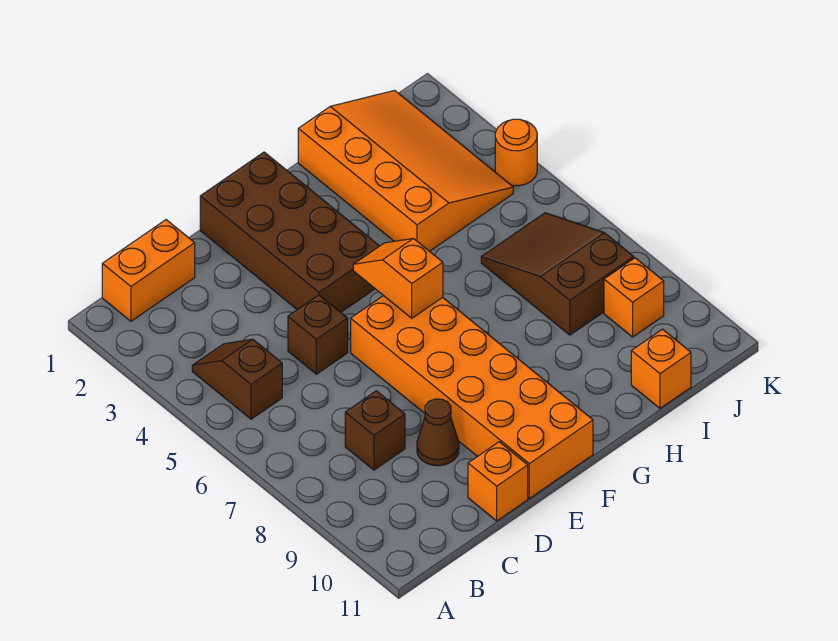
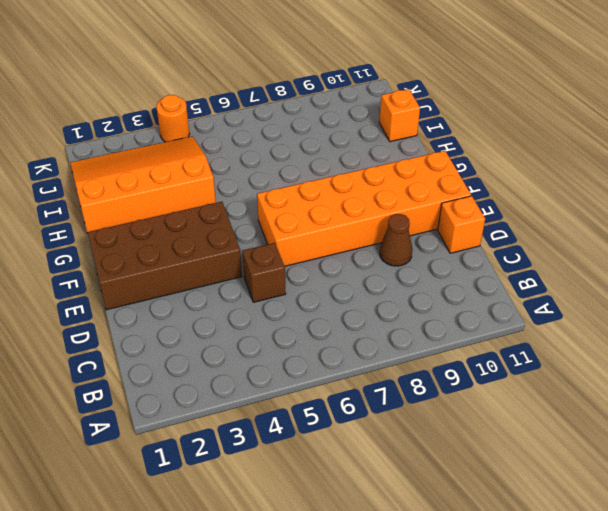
none -> orange 1x2 brick [102,220,195,321]
none -> brown 1x2 slope [192,339,282,419]
none -> brown 1x1 brick [345,391,405,470]

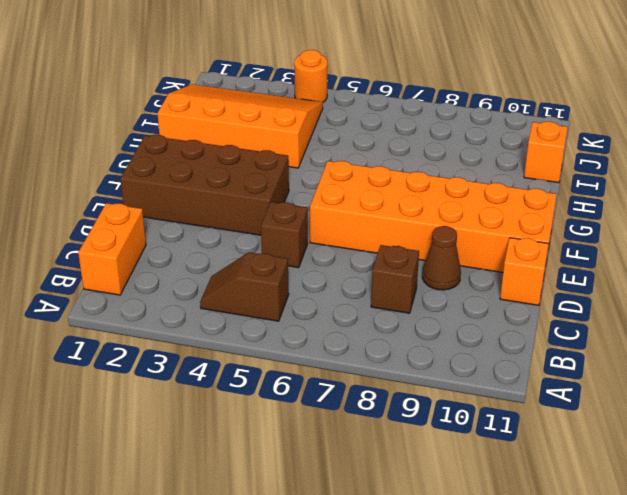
none -> brown 2x3 slope [481,213,634,335]
none -> orange 1x1 brick [604,258,664,337]
none -> orange 1x2 slope [353,238,443,318]

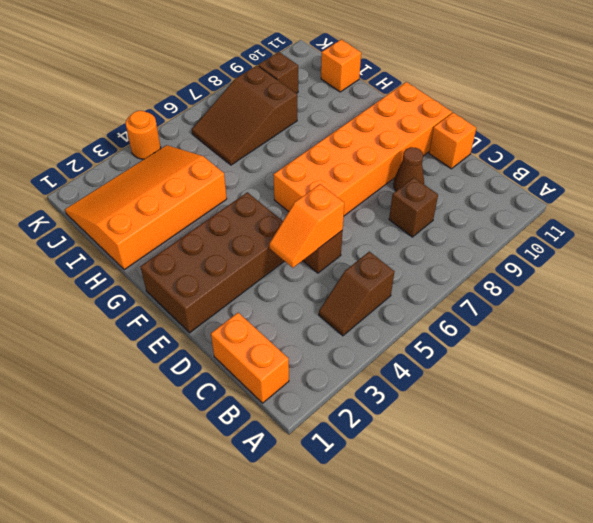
orange 1x2 slope [269,184,344,268] -> orange 1x2 slope moved to [353,238,443,318]
brown 1x1 brick [258,52,298,93] -> orange 1x1 brick [604,258,664,337]

